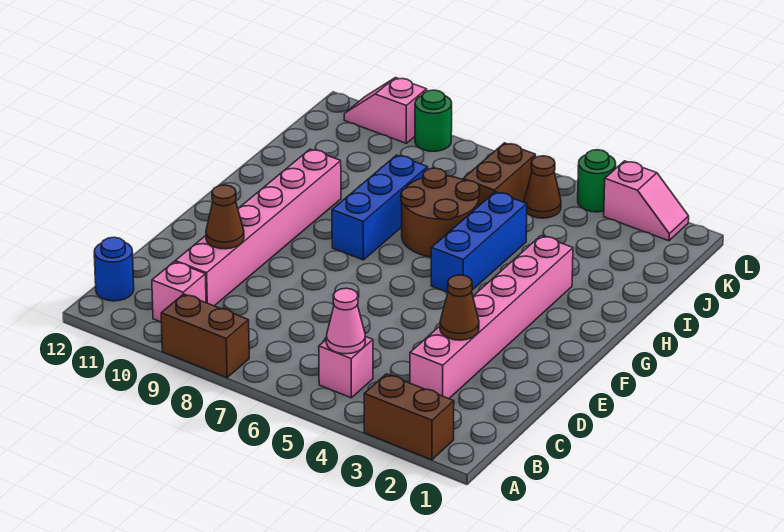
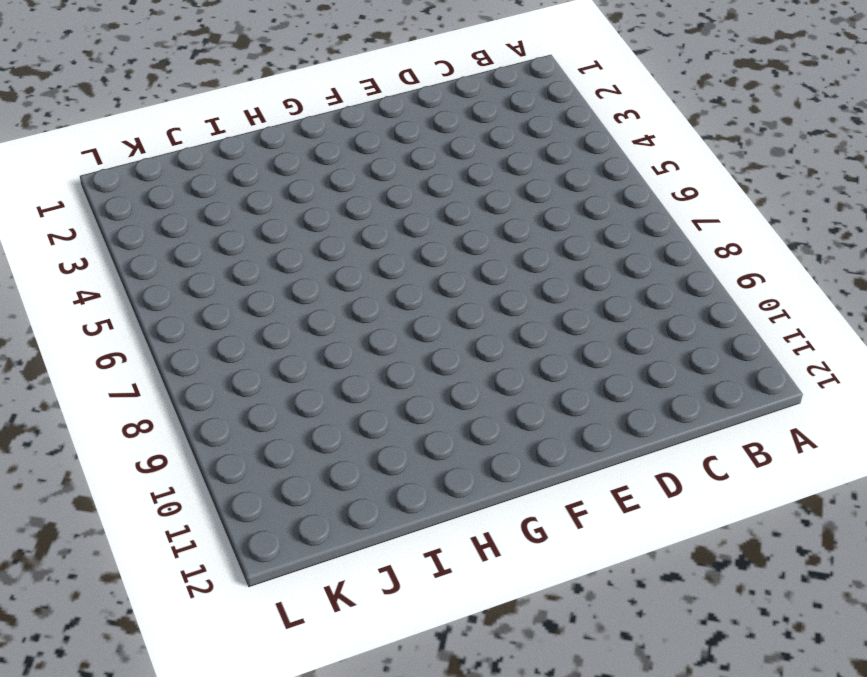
none -> brown 1x2 brick [364,374,454,460]
none -> brown 1x2 brick [161,294,249,378]
none -> pink 1x1 brick [319,336,373,398]

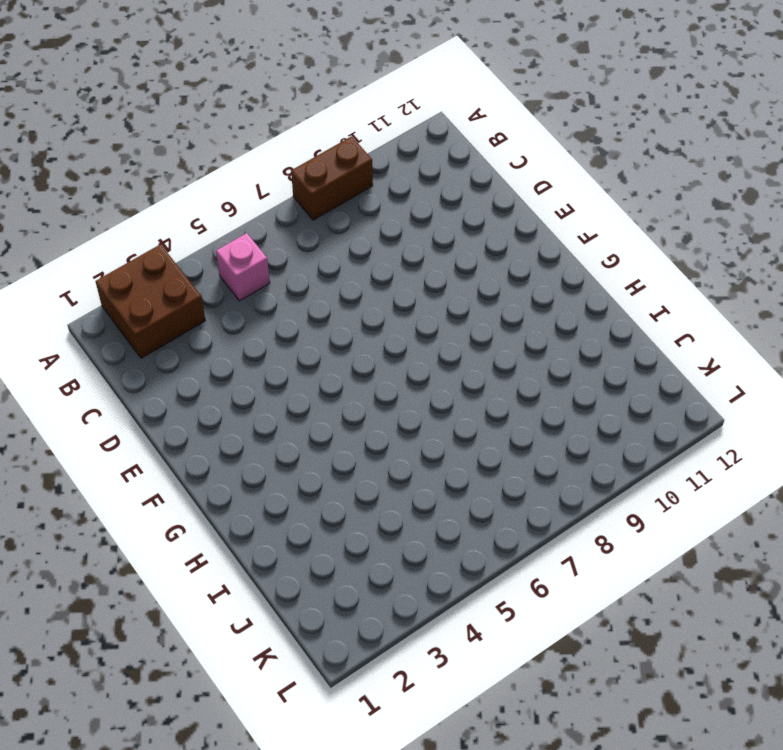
brown 2x2 brick [96,244,205,358] -> brown 1x2 brick [364,374,454,460]
none -> pink 1x1 brick [152,262,206,322]
none -> blue 1x1 round brick [94,237,134,301]
none -> pink 1x6 brick [410,236,573,399]

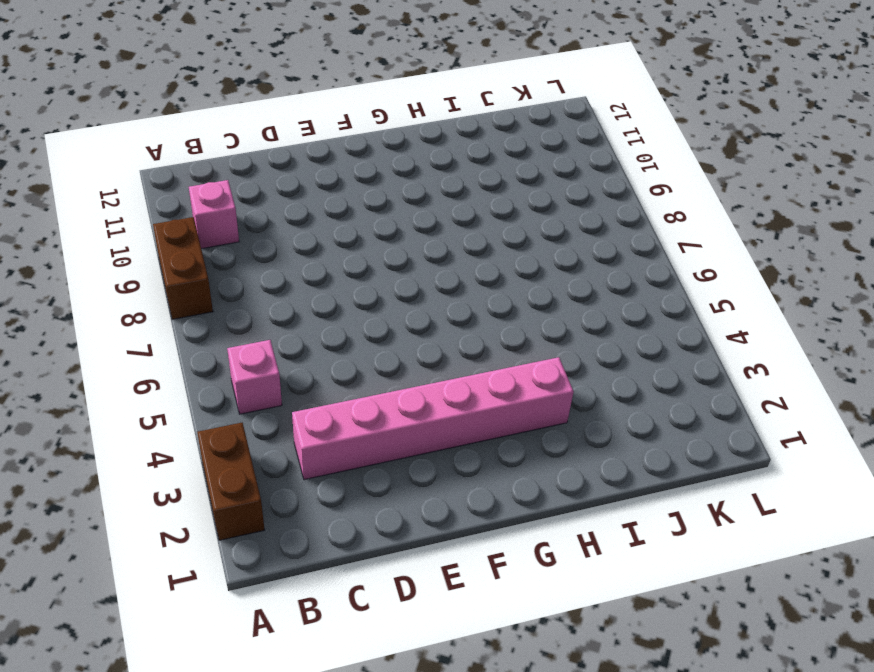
none -> blue 1x1 round brick [94,237,134,301]
none -> pink 1x6 brick [175,149,341,306]
none -> blue 1x3 brick [431,192,527,292]

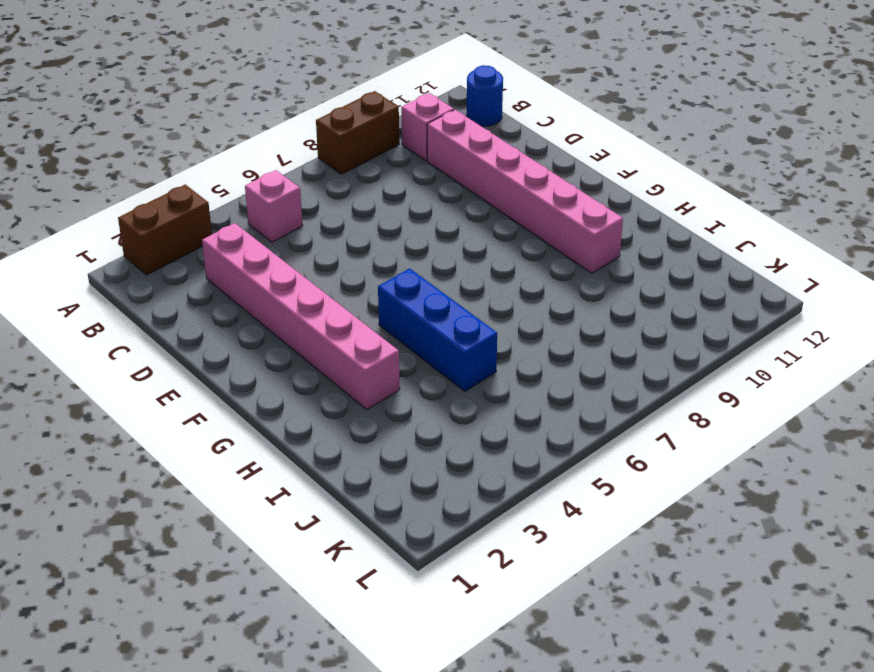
none -> blue 1x3 brick [332,155,428,260]
none -> brown 2x2 round brick [401,168,480,257]
none -> brown 1x2 brick [463,143,536,205]

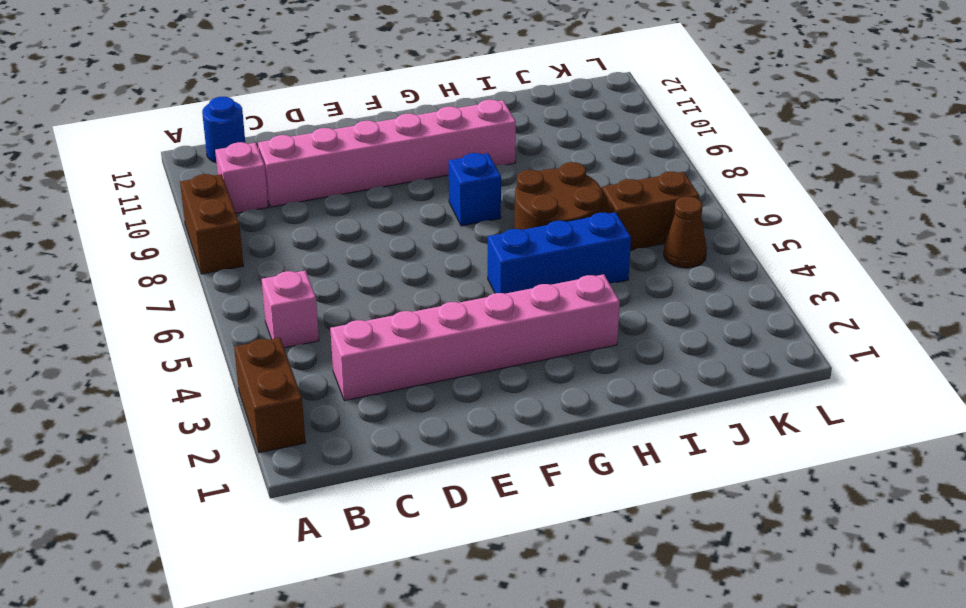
blue 1x1 brick [449,153,501,226] -> blue 1x3 brick [332,155,428,260]
none -> pink 1x2 slope [604,161,689,241]
none -> green 1x1 round brick [578,150,616,212]
none -> green 1x1 round brick [415,90,452,151]

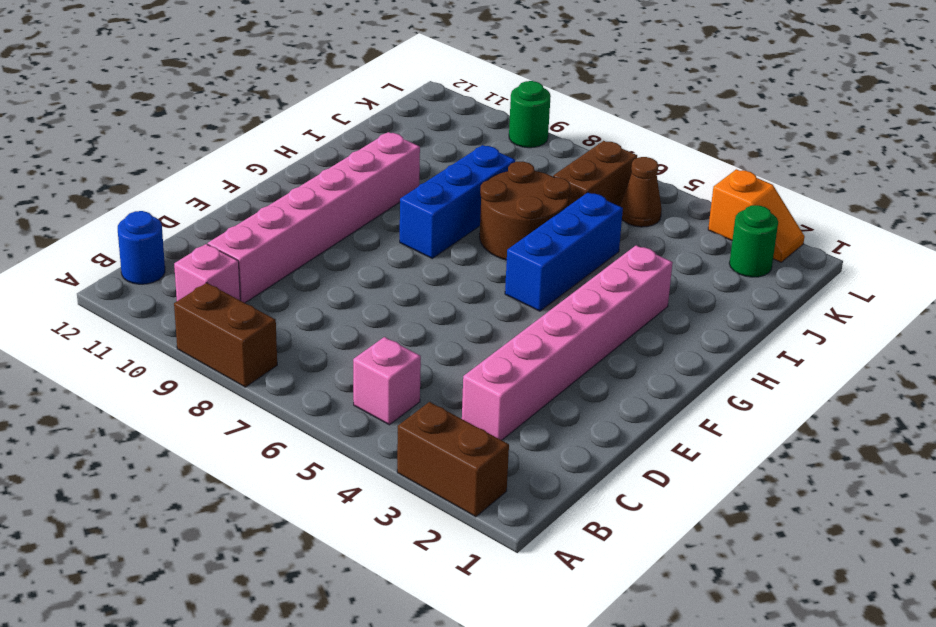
green 1x1 round brick [729,205,778,277] -> green 1x1 round brick moved to [578,150,616,212]
orange 1x2 slope [708,169,805,262] -> pink 1x2 slope [604,161,689,241]
none -> pink 1x2 slope [344,78,427,143]
none -> pink 1x1 cone [326,288,365,354]
none -> brown 1x1 cone [440,275,479,340]

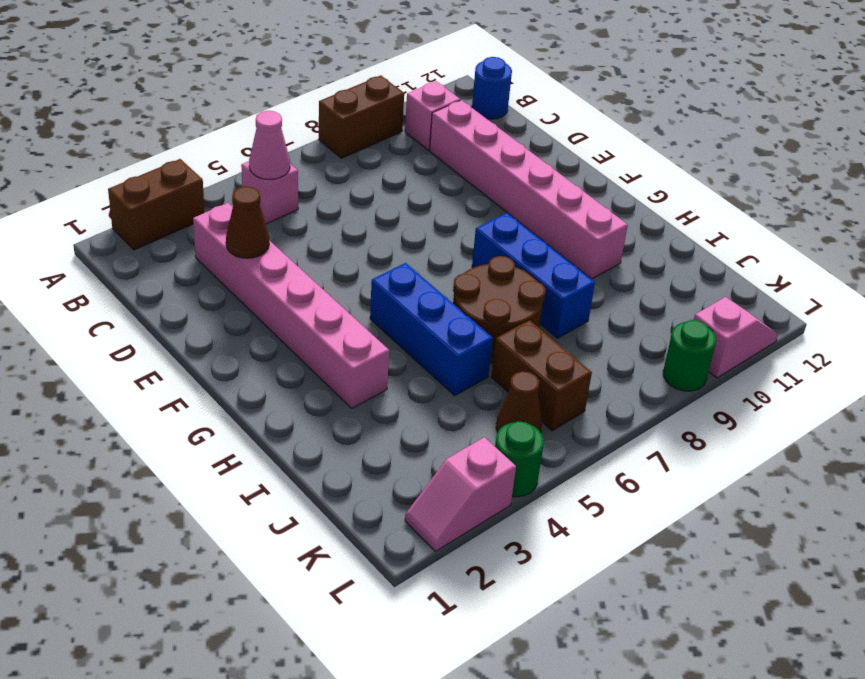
none -> brown 1x1 cone [206,185,244,249]

